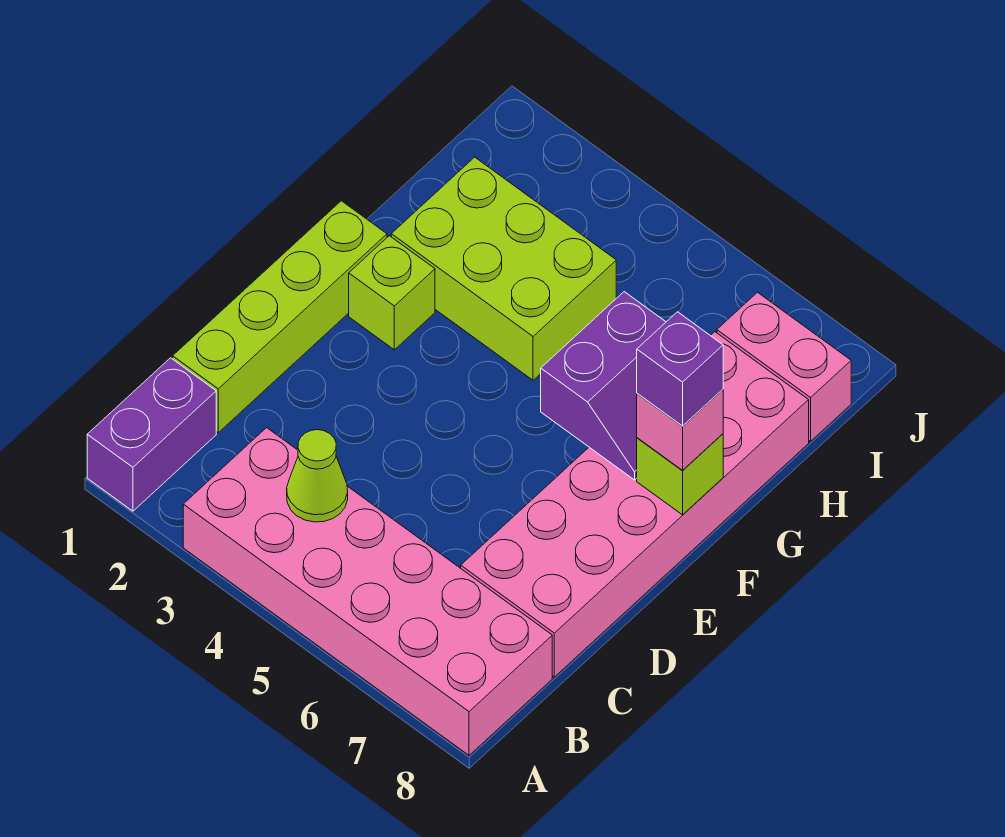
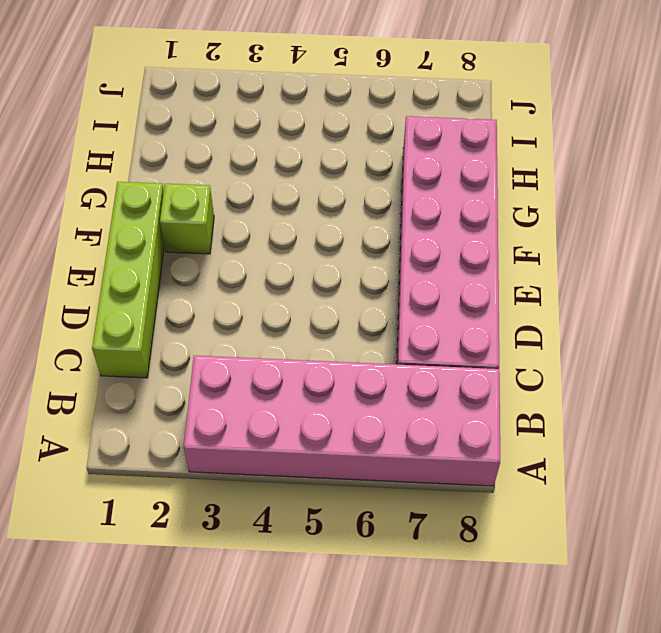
none -> purple 1x2 brick [87,358,216,511]
none -> lime 2x3 brick [391,157,616,380]
none -> pink 1x2 brick [717,292,851,441]

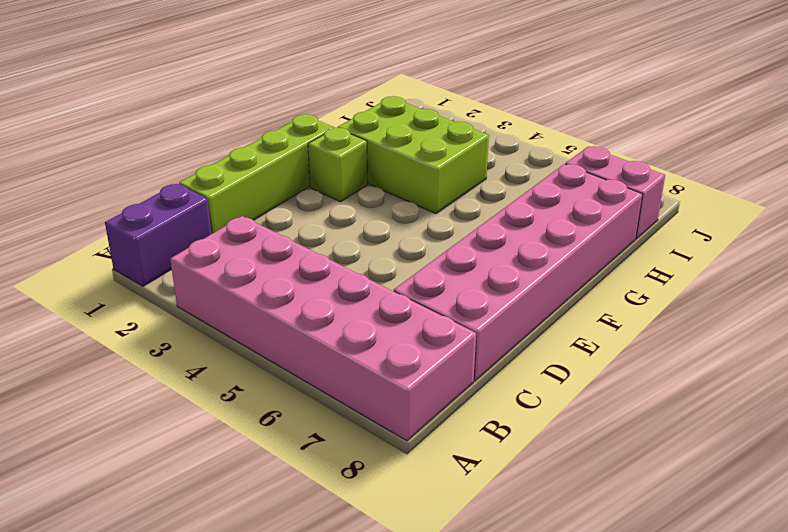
none -> lime 1x1 cone [287,430,348,522]
none -> purple 2x2 slope [541,292,666,480]
none -> lime 1x1 brick [637,434,723,515]

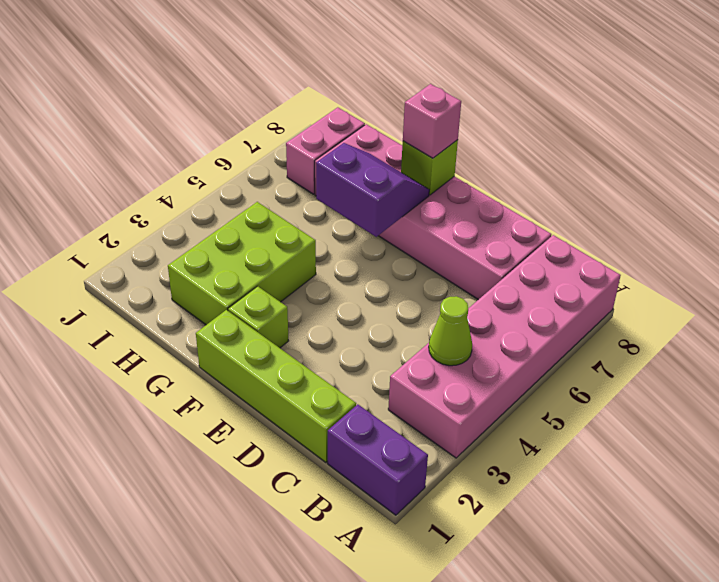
none -> purple 1x1 brick [637,312,723,426]

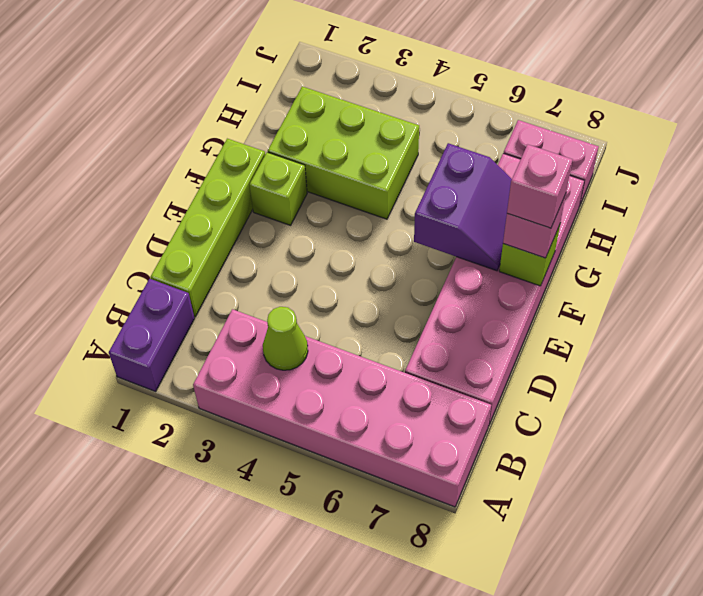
pink 1x1 brick [507,144,573,228] -> purple 1x1 brick [637,312,723,426]

